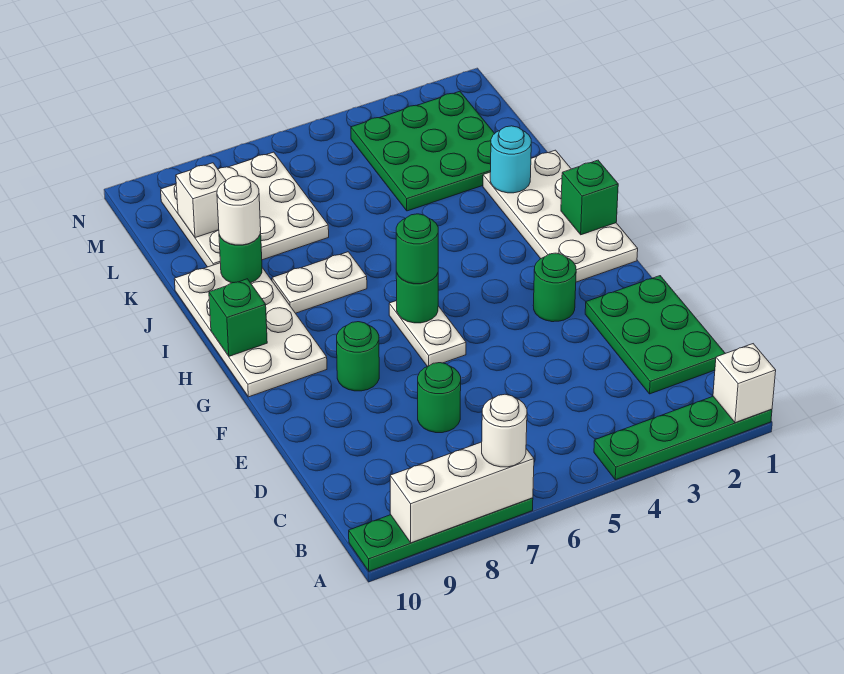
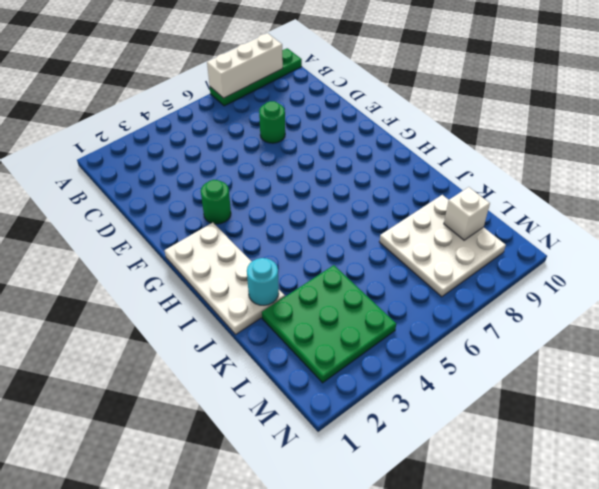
none -> green 1x4 plate [594,397,772,480]
none -> green 2x3 plate [585,276,725,394]
none -> white 1x2 plate [389,301,466,366]

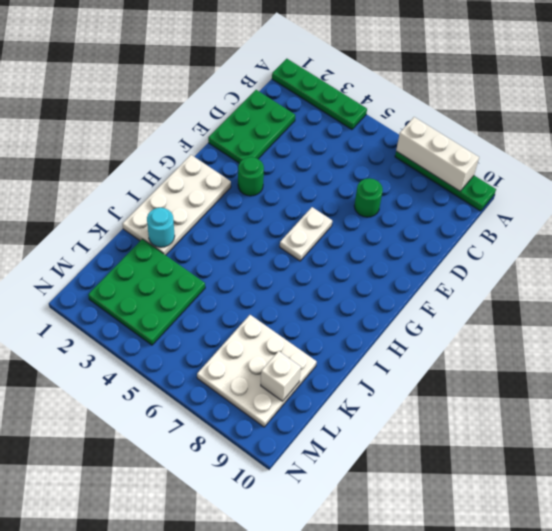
none -> green 1x1 round brick [337,322,379,391]
none -> white 2x4 plate [174,263,327,397]
none -> white 1x2 plate [272,252,367,313]

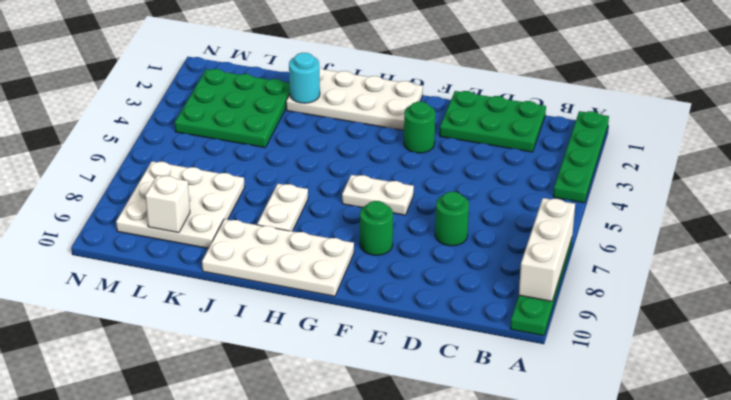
none -> white 1x1 brick [713,344,776,423]
none -> green 1x1 round brick [396,273,438,323]
none -> green 1x1 brick [561,160,618,235]

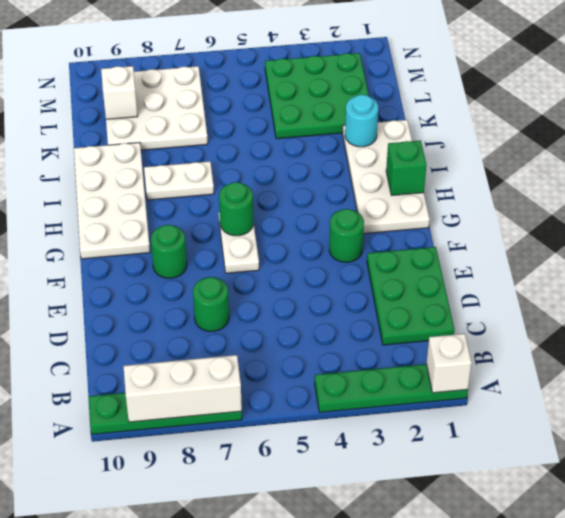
none -> green 1x1 brick [209,279,267,356]
none -> green 1x1 round brick [219,231,262,283]
none -> white 1x1 round brick [482,394,527,467]

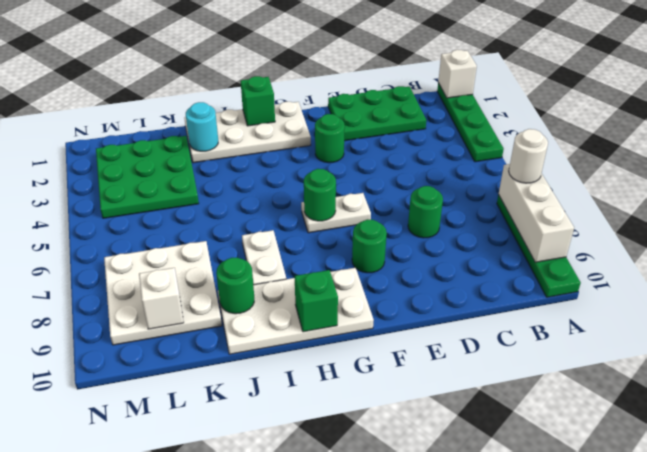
none -> green 1x1 round brick [396,214,438,284]
none -> white 1x1 round brick [217,176,261,245]

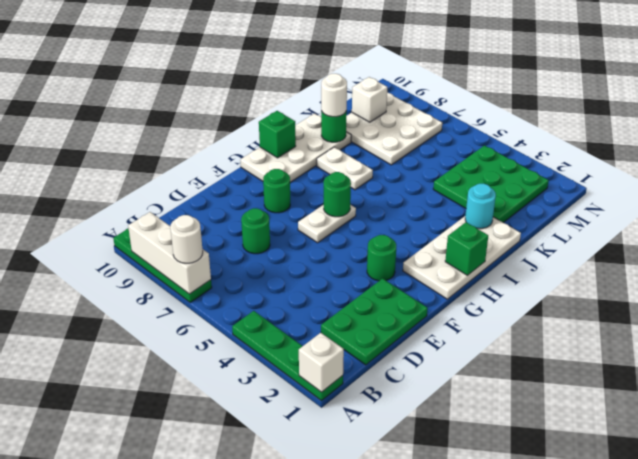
none -> green 1x1 round brick [396,214,438,284]

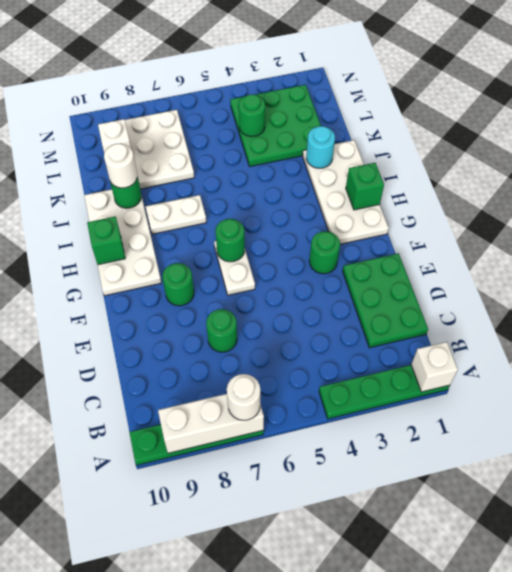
green 1x1 round brick [239,95,265,137] -> green 1x1 round brick moved to [396,214,438,284]

